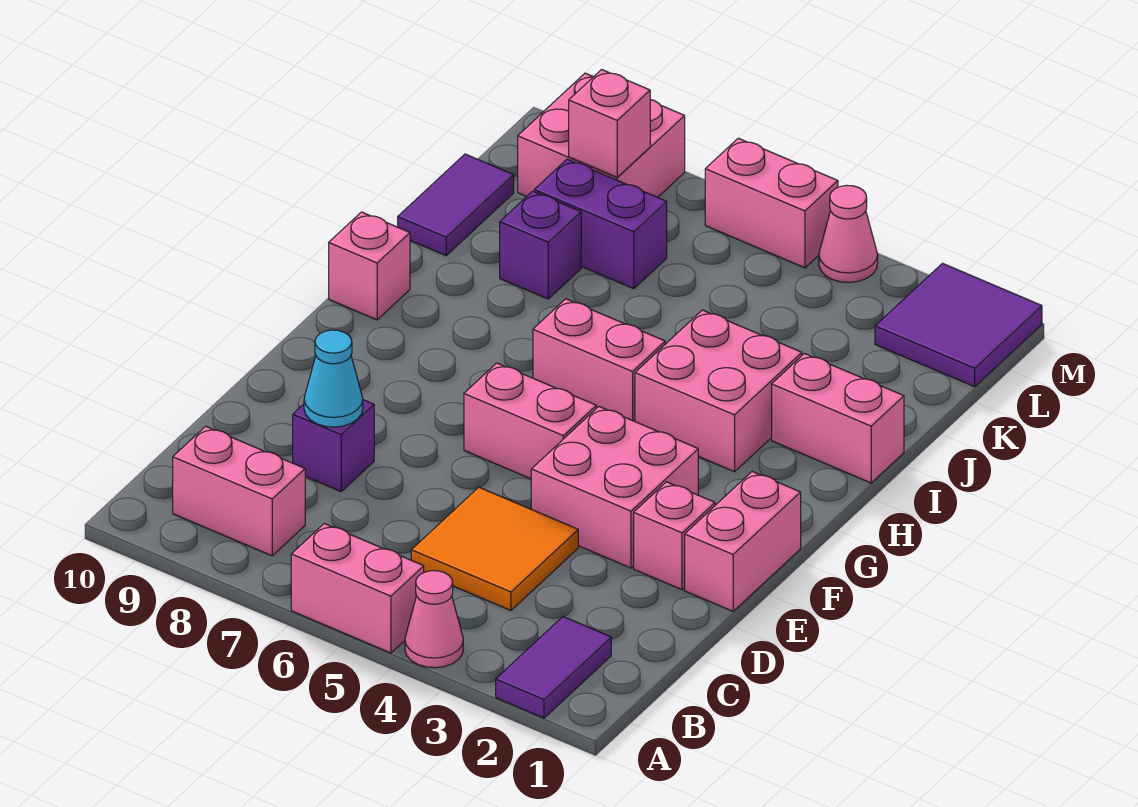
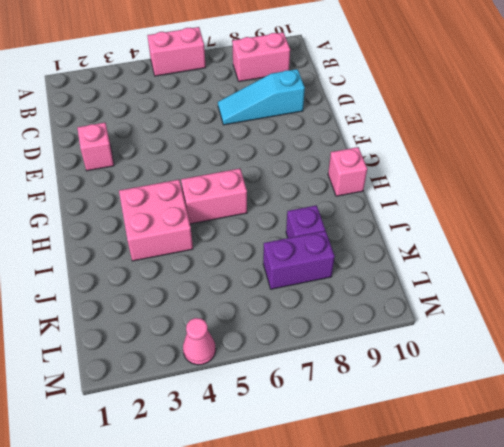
cyan 1x3 slope [218,69,305,125] -> purple 1x1 brick [293,400,374,491]
none -> purple 1x2 tile [496,617,611,718]
none -> pink 1x1 cone [405,571,463,668]
none -> orange 2x2 tile [411,487,578,610]

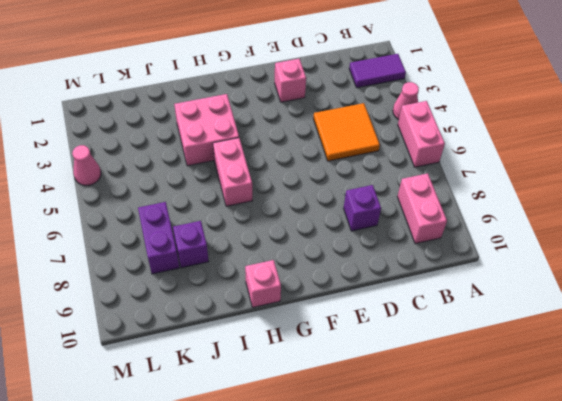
none -> pink 1x2 brick [685,472,801,611]
none -> pink 2x2 brick [531,407,698,568]
none -> pink 1x2 brick [464,363,596,479]

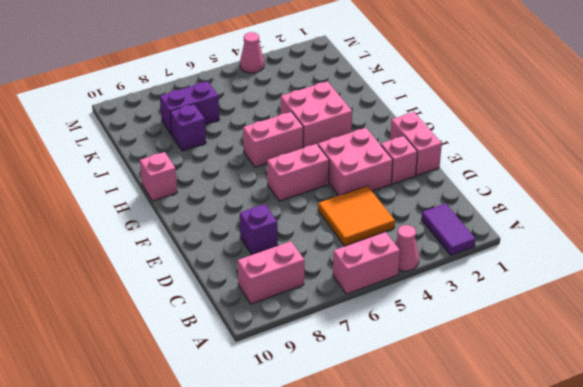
none -> pink 1x2 brick [772,354,904,483]
none -> purple 1x2 tile [398,154,514,256]
none -> purple 2x2 tile [875,263,1042,387]

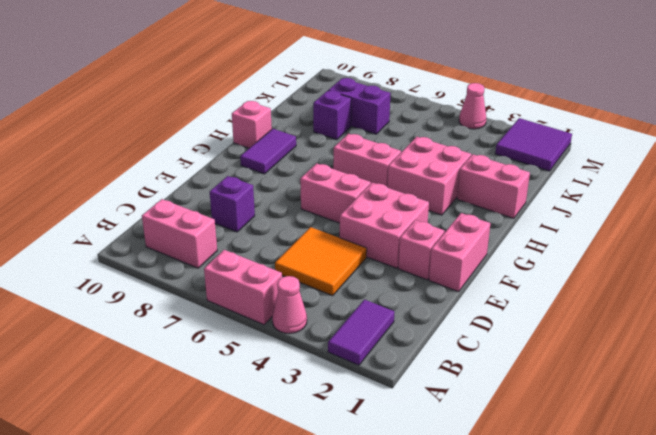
purple 1x2 tile [240,129,296,174] -> purple 1x2 tile moved to [398,154,514,256]
none -> pink 2x2 brick [518,73,685,197]
none -> pink 1x2 brick [705,138,838,268]
none -> cyan 1x1 cone [304,330,363,427]

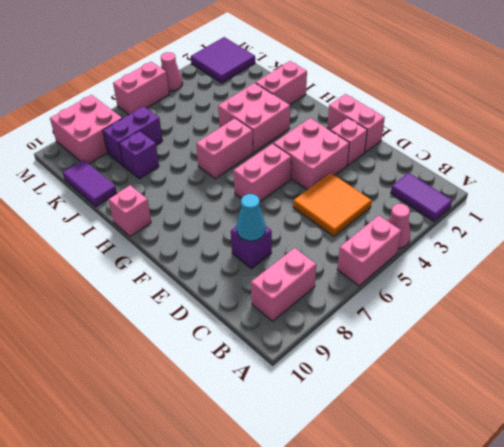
none -> pink 1x1 brick [569,70,650,177]

